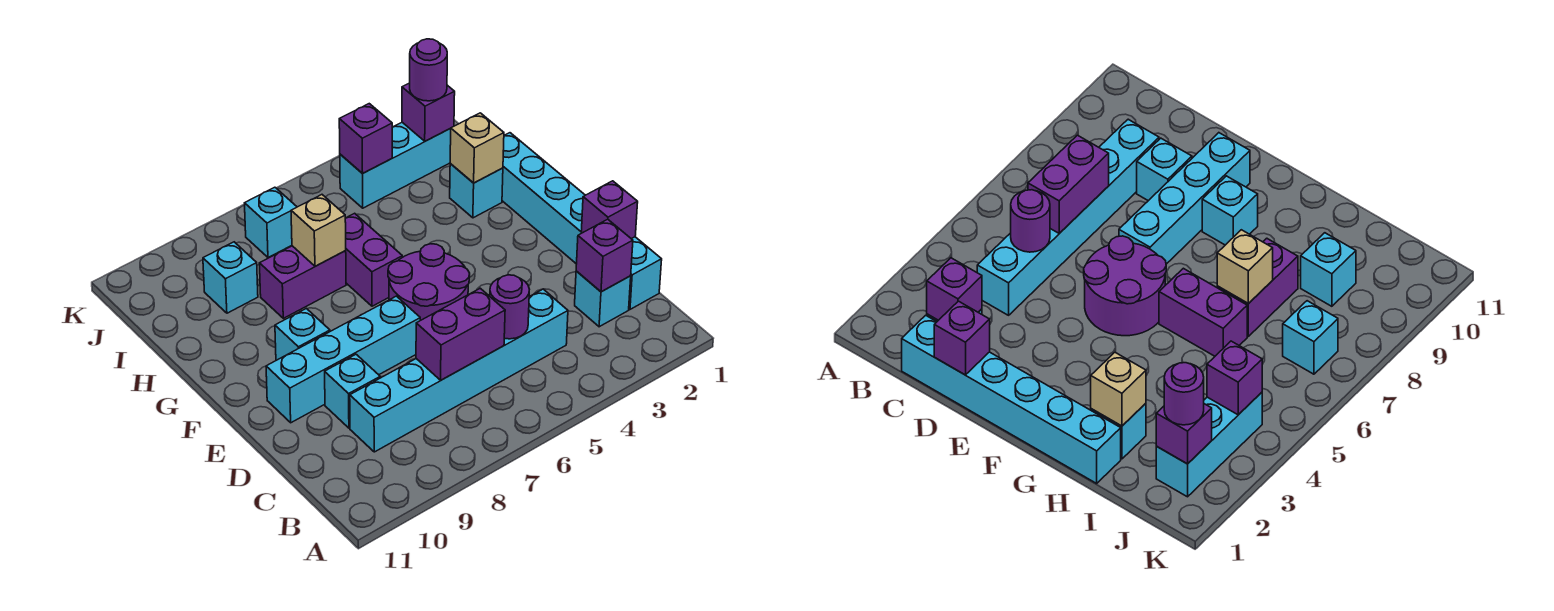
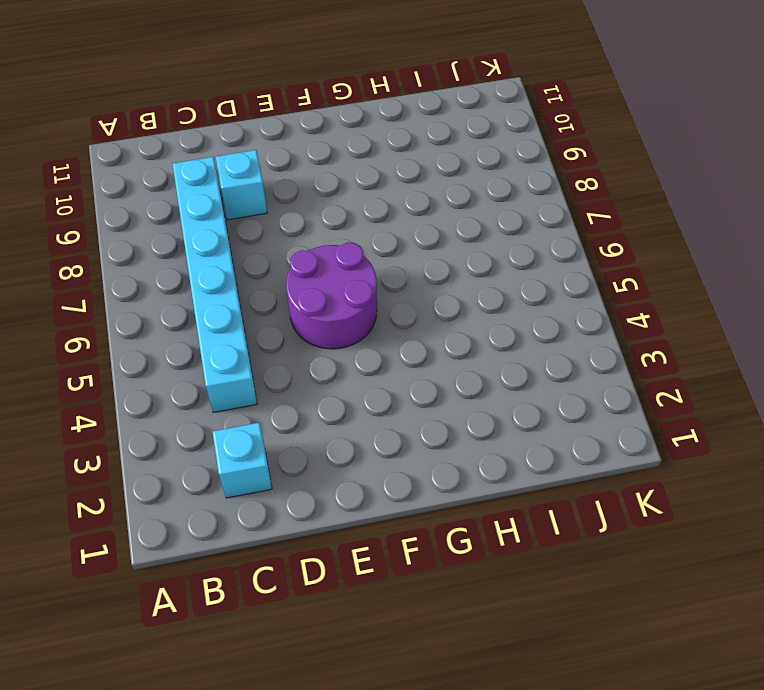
none -> cyan 1x6 brick [502,133,662,309]
none -> cyan 1x4 brick [266,296,420,423]
none -> cyan 1x1 brick [275,308,330,360]

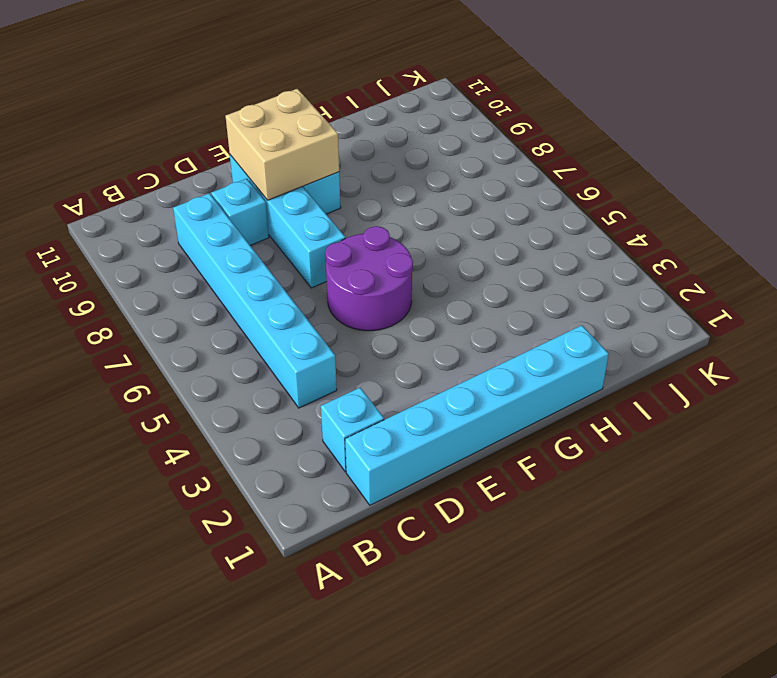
tan 2x2 brick [226,89,339,200] -> none
none -> purple 1x2 brick [345,213,402,306]
none -> cyan 1x1 brick [450,164,503,218]
none -> purple 1x2 brick [259,246,346,318]

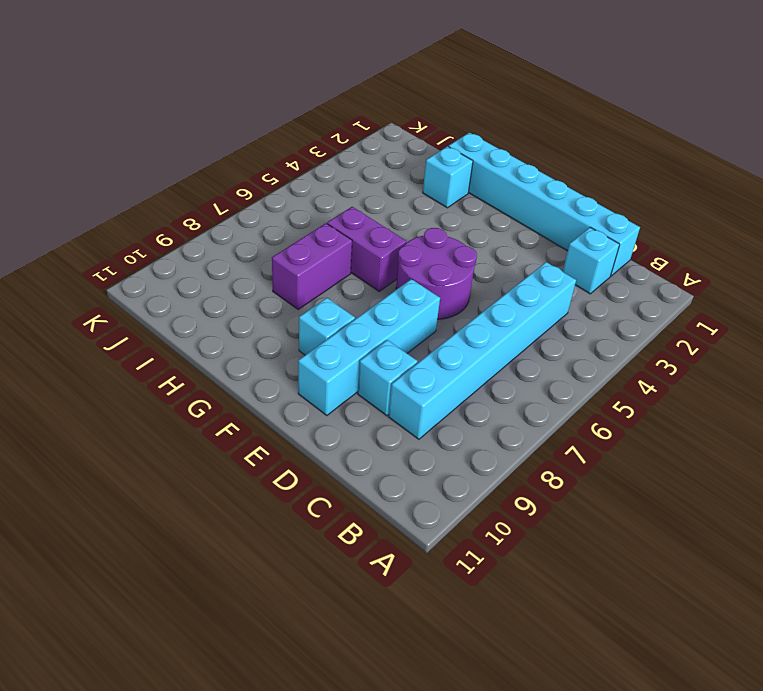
none -> cyan 1x1 brick [203,242,258,313]
none -> cyan 1x3 brick [340,122,451,208]
none -> cyan 1x1 brick [245,187,297,258]

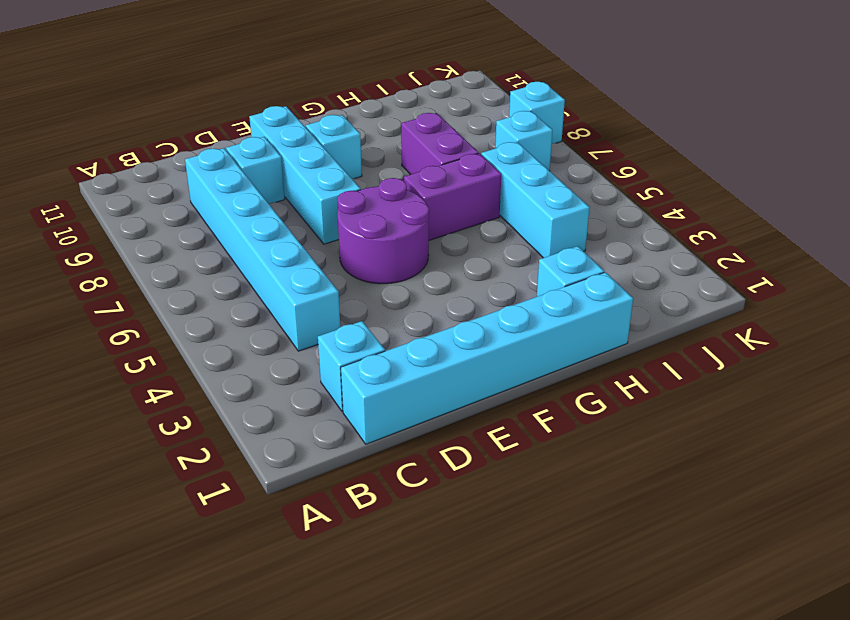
cyan 1x3 brick [481,142,590,258] -> cyan 1x3 brick moved to [340,122,451,208]
cyan 1x1 brick [509,82,565,144] -> cyan 1x1 brick moved to [203,242,258,313]
none -> purple 1x1 brick [576,219,633,292]
none -> purple 1x1 round brick [490,275,529,339]
none -> purple 1x2 brick [416,288,505,380]

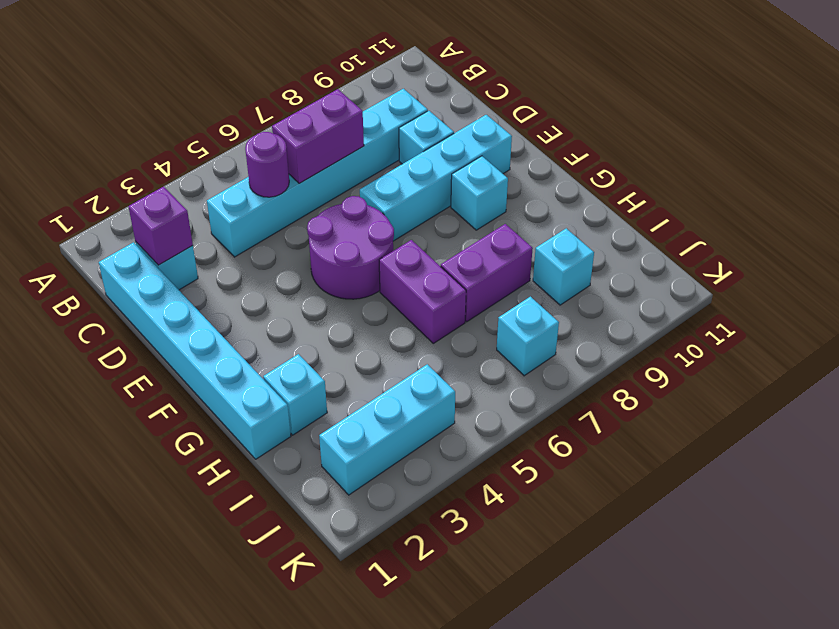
none -> purple 1x1 brick [581,181,638,239]
none -> tan 1x1 brick [450,113,504,183]
none -> tan 1x1 brick [291,195,346,266]

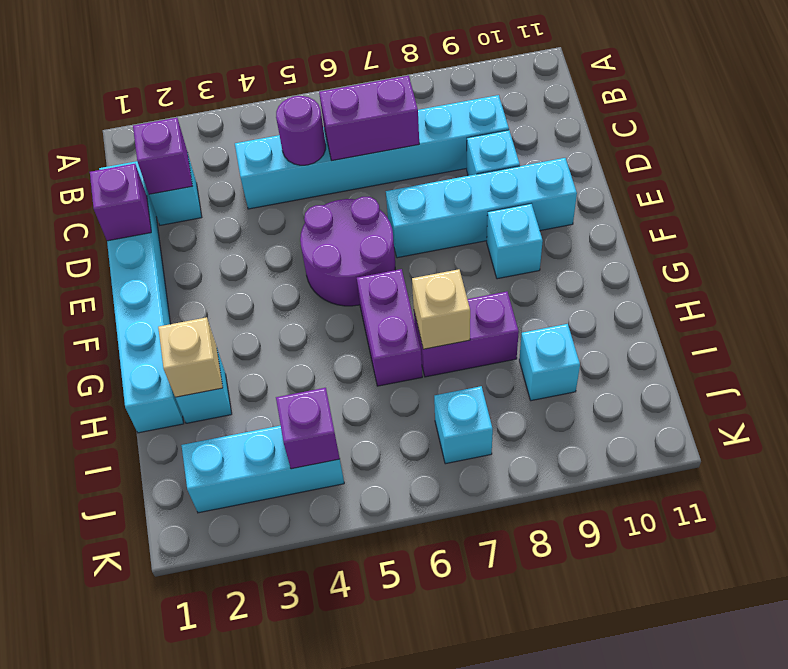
none -> purple 1x1 brick [402,83,455,141]
none -> purple 1x1 round brick [410,39,447,101]

